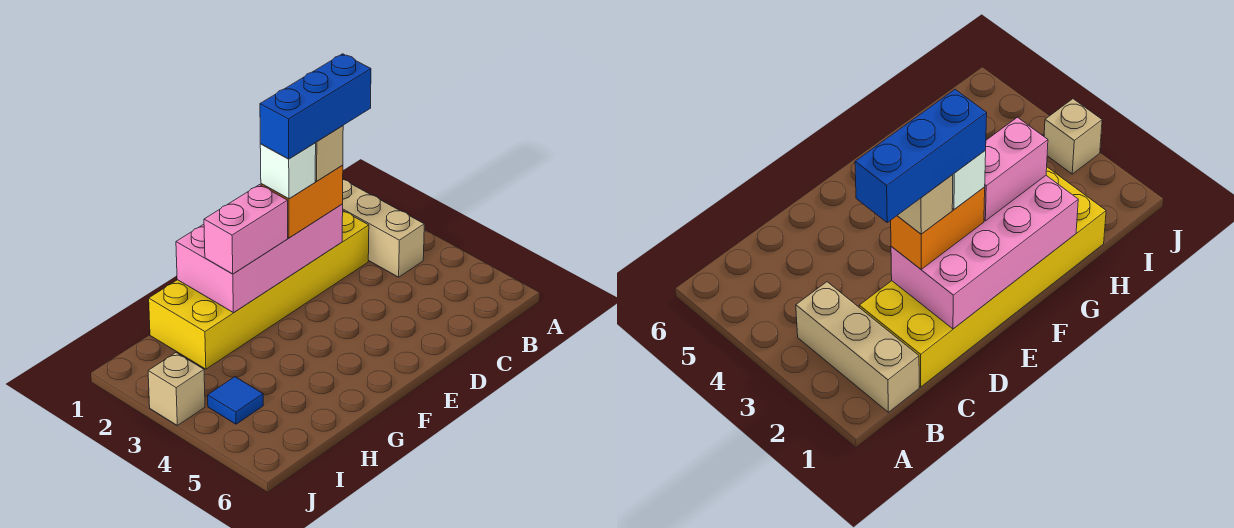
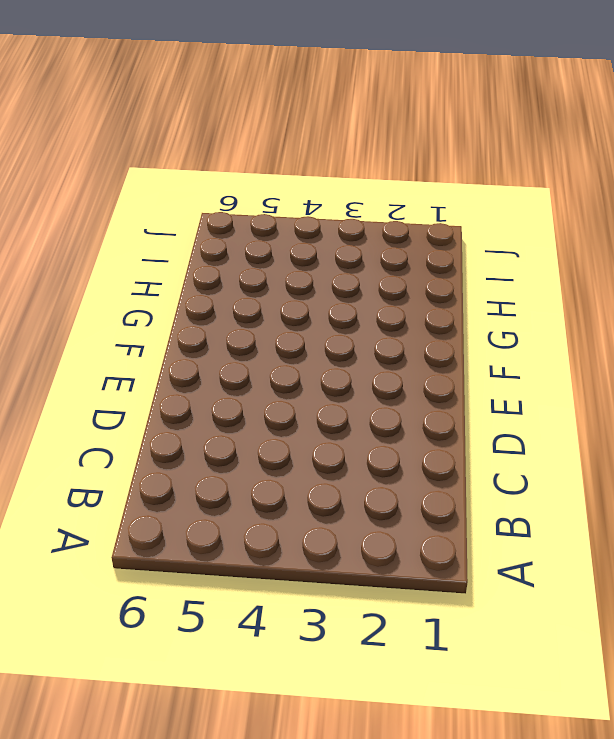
none -> tan 1x3 brick [343,180,424,277]
none -> yellow 2x6 brick [149,211,369,369]

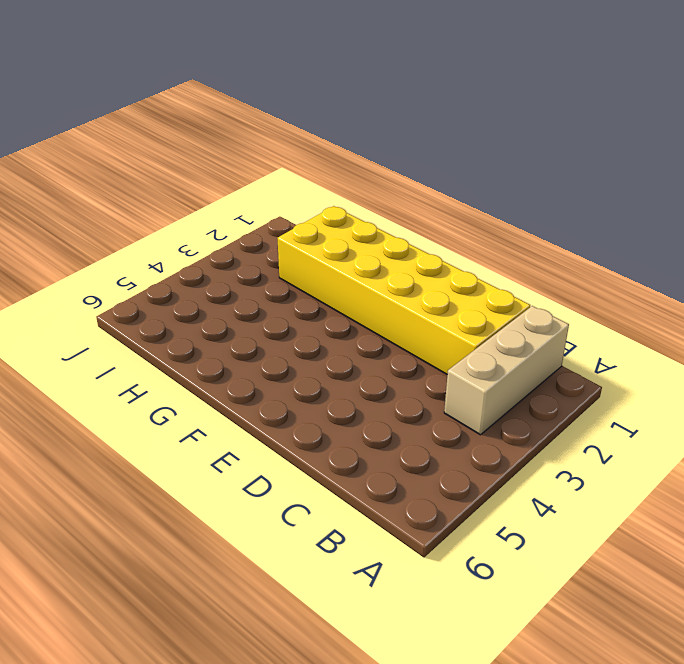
none -> blue 1x1 tile [208,377,263,424]
none -> tan 1x1 brick [148,353,205,425]

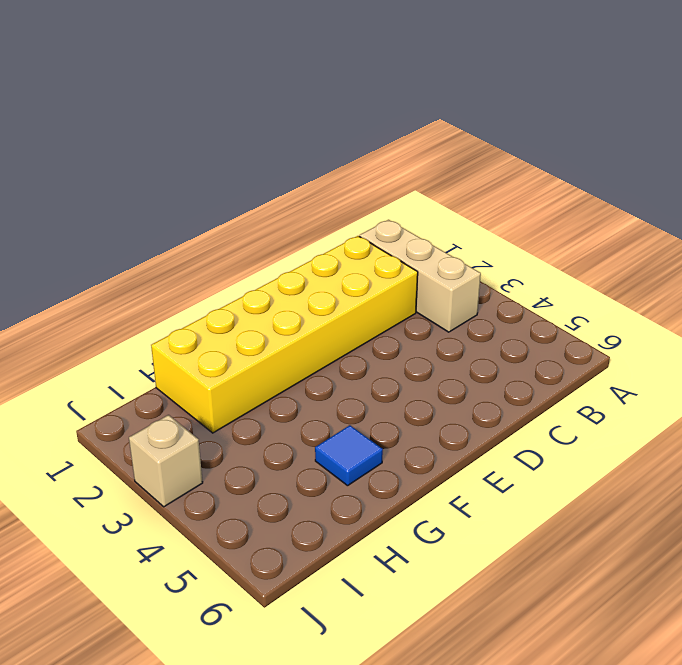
blue 1x1 tile [315,425,383,486] -> blue 1x1 tile moved to [208,377,263,424]
none -> pink 2x4 brick [176,204,343,313]
none -> orange 1x2 brick [261,165,343,238]

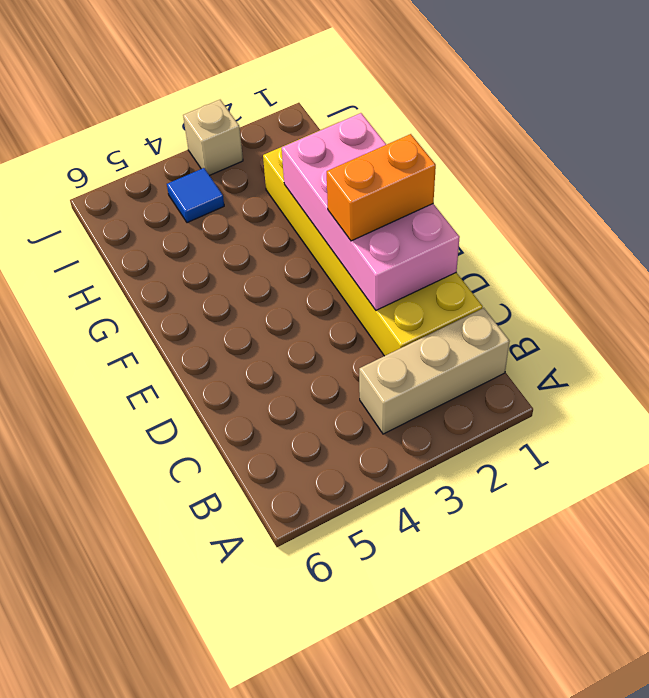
orange 1x2 brick [327,134,436,241] -> orange 1x2 brick turned to [261,165,343,238]
none -> pink 1x2 brick [204,185,288,274]
none -> tan 1x1 brick [315,126,343,181]

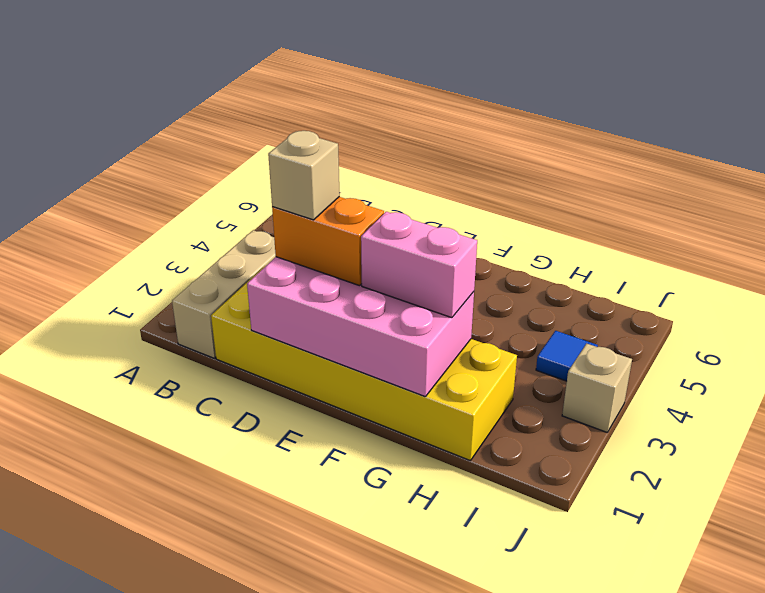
none -> white 1x1 brick [260,143,316,199]
none -> blue 1x3 brick [260,54,371,159]

